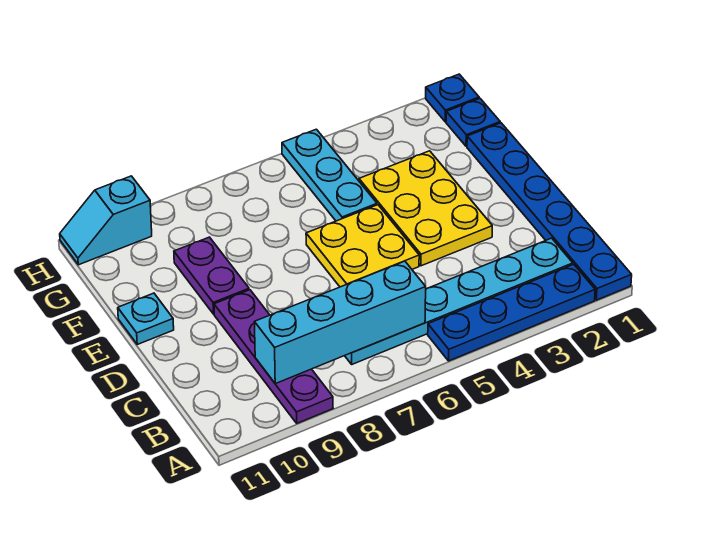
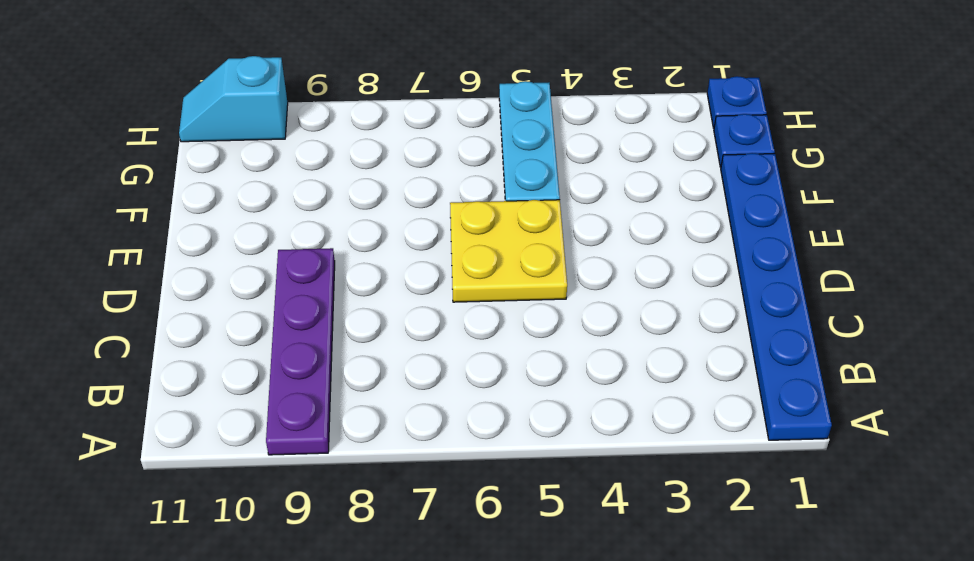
none -> blue 1x4 plate [428,264,595,361]
none -> cyan 1x6 plate [345,238,573,364]
none -> yellow 2x3 plate [359,151,492,266]

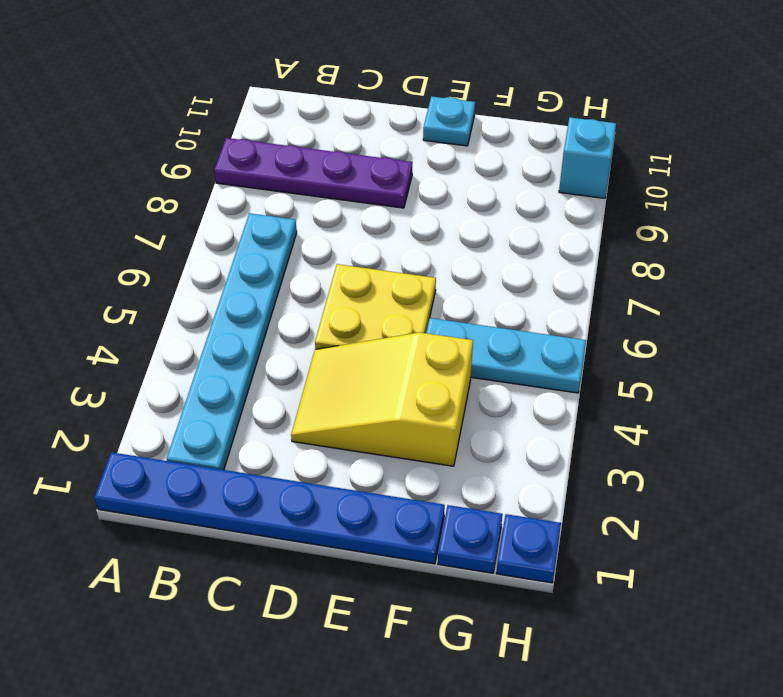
yellow 2x3 slope [291,332,473,466] -> yellow 2x3 plate [359,151,492,266]
none -> blue 1x4 plate [428,264,595,361]
none -> purple 1x2 plate [174,237,249,314]
none -> cyan 1x4 brick [254,261,426,384]

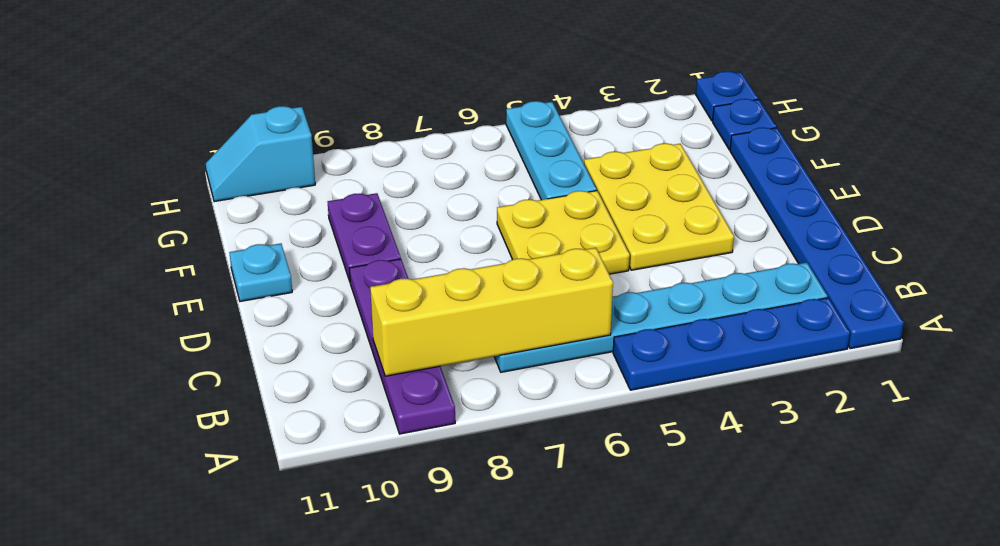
yellow 1x4 brick [370,248,613,376] -> cyan 1x4 brick [254,261,426,384]

